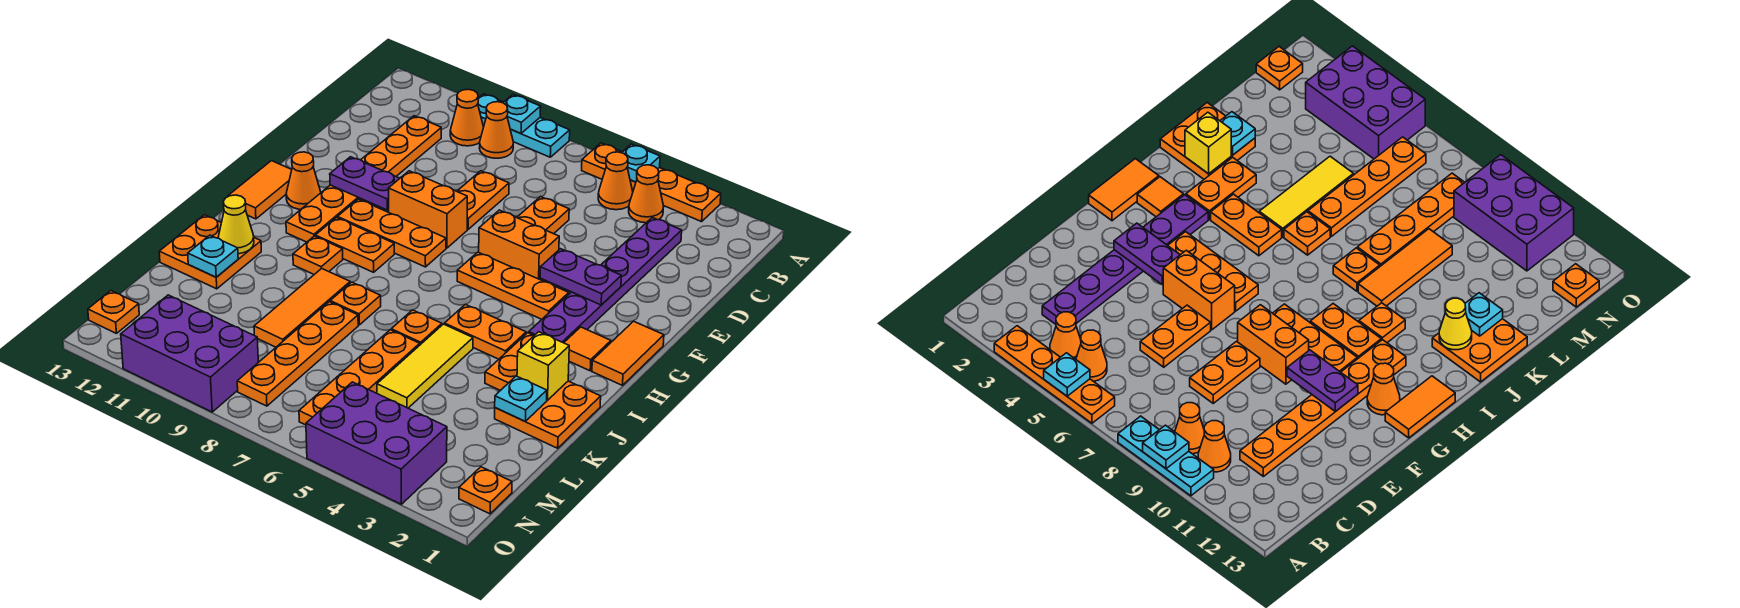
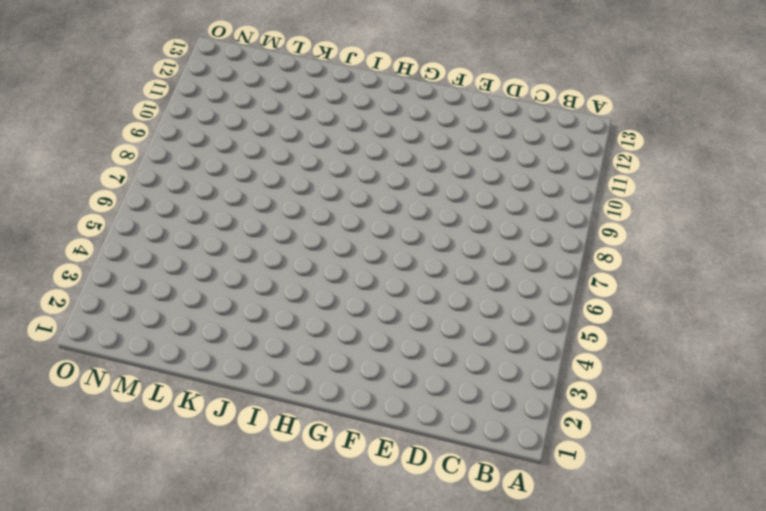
none -> orange 1x4 plate [582,143,721,222]
none -> cyan 1x3 plate [478,94,570,157]
none -> orange 1x1 cone [629,165,664,223]
none -> orange 1x1 cone [598,152,633,210]

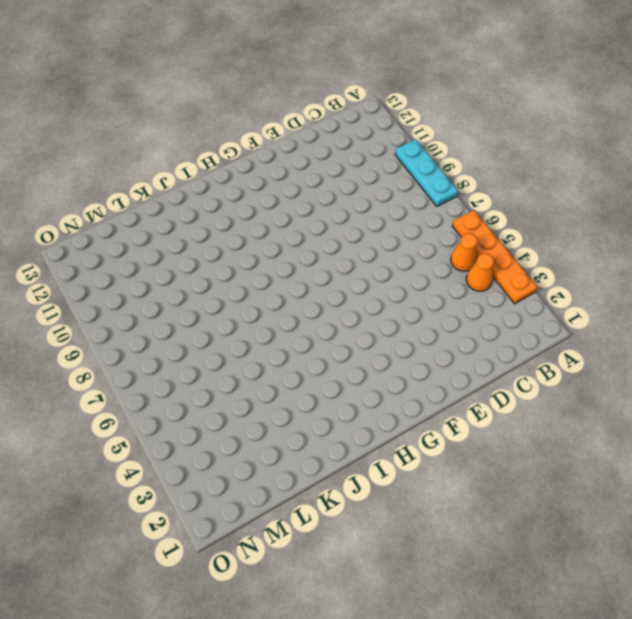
none -> orange 1x1 cone [480,102,513,158]
none -> orange 1x1 cone [450,89,484,146]
none -> purple 1x6 plate [529,218,682,343]
none -> orange 1x6 plate [286,116,441,242]

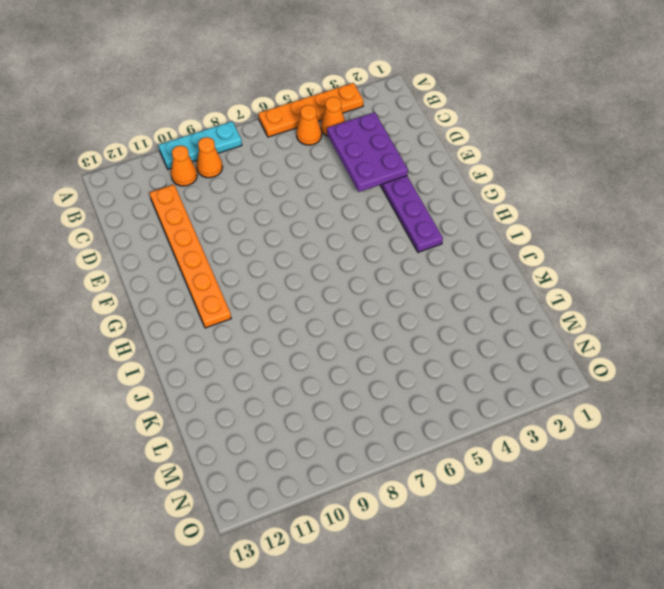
purple 2x3 plate [327,112,408,192] -> none
none -> orange 1x2 plate [517,197,569,234]
none -> orange 1x2 plate [457,171,509,229]
none -> orange 1x2 brick [479,210,559,282]
none -> orange 1x2 brick [389,171,467,248]

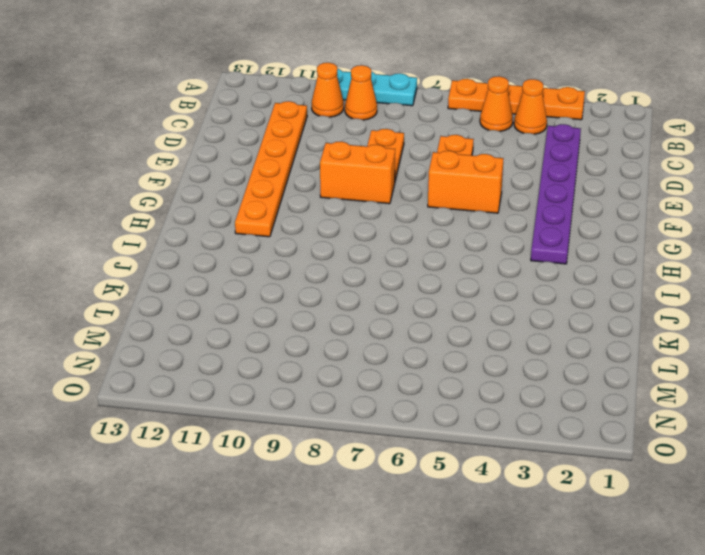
none -> orange 1x2 tile [592,321,664,385]
none -> orange 1x3 plate [457,252,569,319]
none -> orange 1x3 plate [337,199,446,267]
none -> orange 1x1 cone [286,152,321,209]

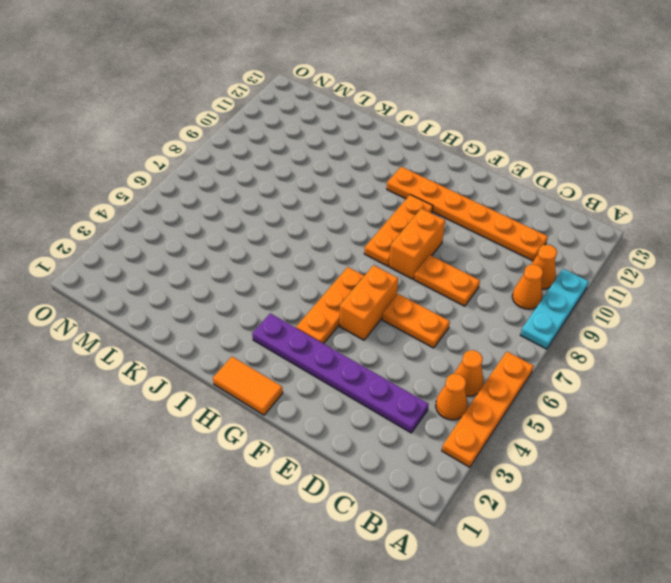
none -> orange 1x1 cone [286,152,321,209]
none -> orange 1x2 tile [228,161,292,219]
none -> orange 1x1 tile [564,327,611,371]
none -> orange 1x2 plate [315,218,394,272]

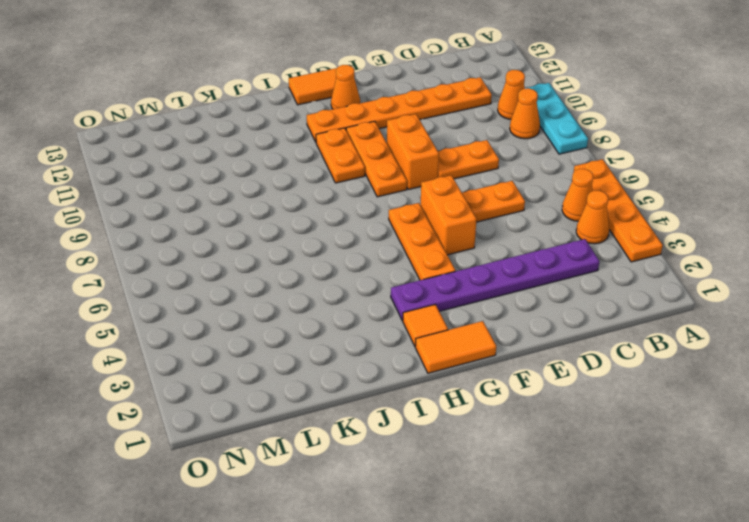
none -> orange 1x2 plate [485,333,534,391]
none -> orange 1x2 plate [444,304,526,359]
none -> orange 1x1 plate [293,236,343,274]
none -> orange 2x2 plate [495,381,601,448]

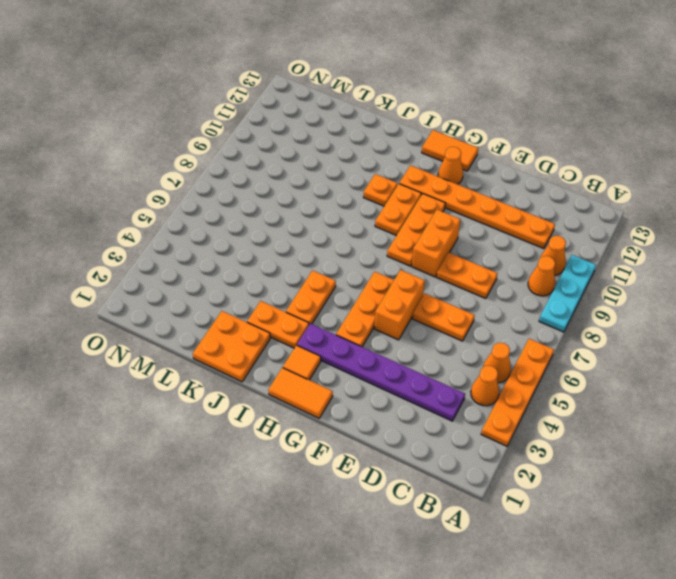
none -> yellow 1x3 tile [377,324,473,408]
none -> orange 1x1 plate [391,310,442,345]
none -> orange 1x1 plate [330,282,381,325]
none -> orange 1x3 tile [254,268,350,347]

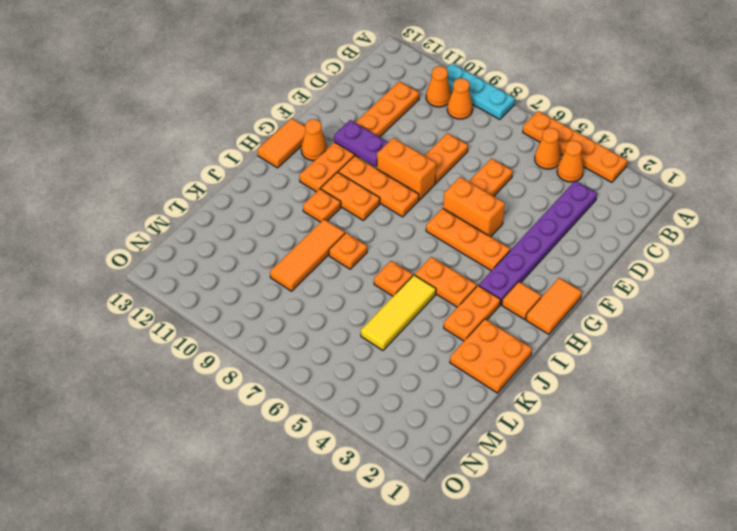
none -> orange 2x2 plate [159,215,261,289]
none -> orange 1x4 plate [299,330,420,425]
none -> orange 1x4 plate [237,302,358,406]
none -> orange 1x1 plate [459,467,512,514]

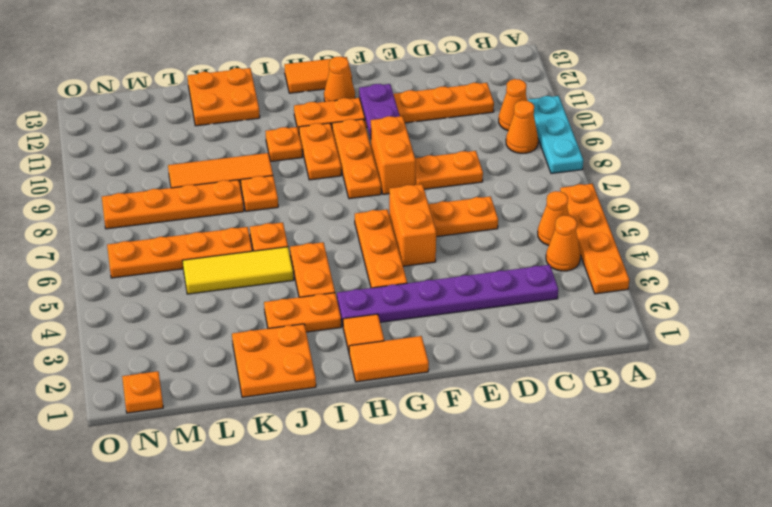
none -> purple 2x3 brick [306,382,447,504]
none -> purple 2x3 brick [121,295,258,412]
none -> orange 1x1 plate [88,291,139,333]
none -> cyan 1x1 plate [622,144,660,182]

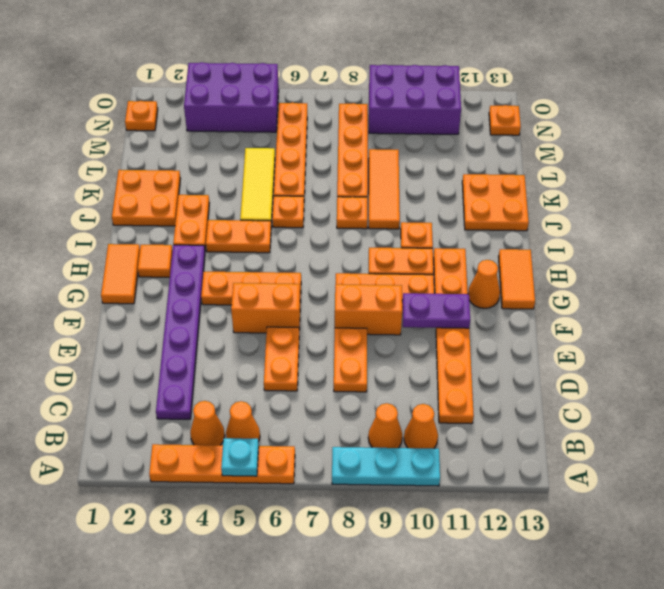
none -> cyan 1x1 plate [503,95,541,133]
none -> purple 1x2 plate [540,249,621,305]
none -> yellow 1x1 brick [517,332,569,400]
none -> yellow 1x1 cone [218,195,254,254]

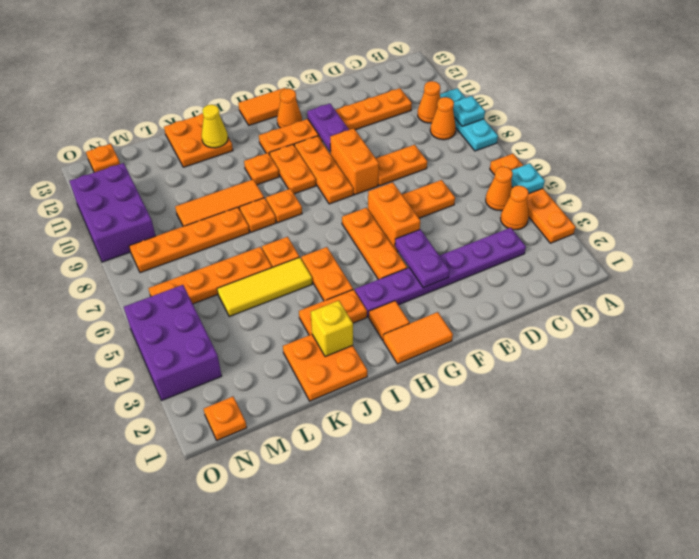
orange 1x1 plate [266,189,302,223] -> none
none -> cyan 1x1 plate [495,376,547,421]
none -> cyan 1x1 plate [188,235,238,277]

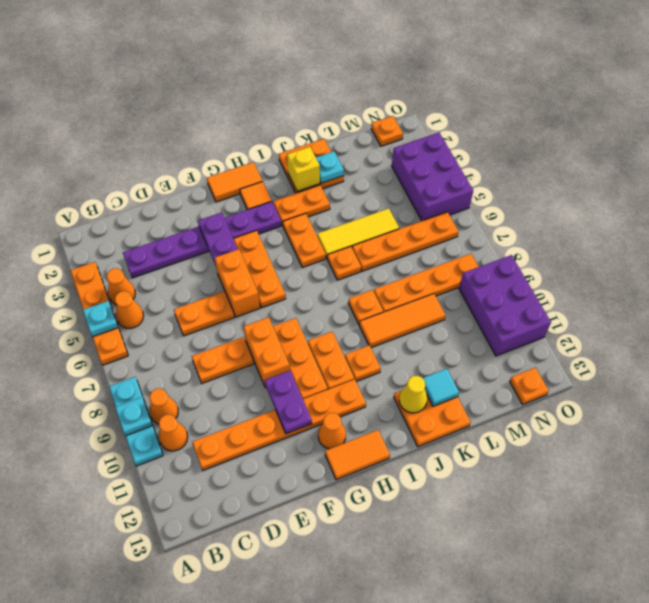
cyan 1x1 tile [423,369,459,406] -> cyan 1x1 plate [188,235,238,277]

